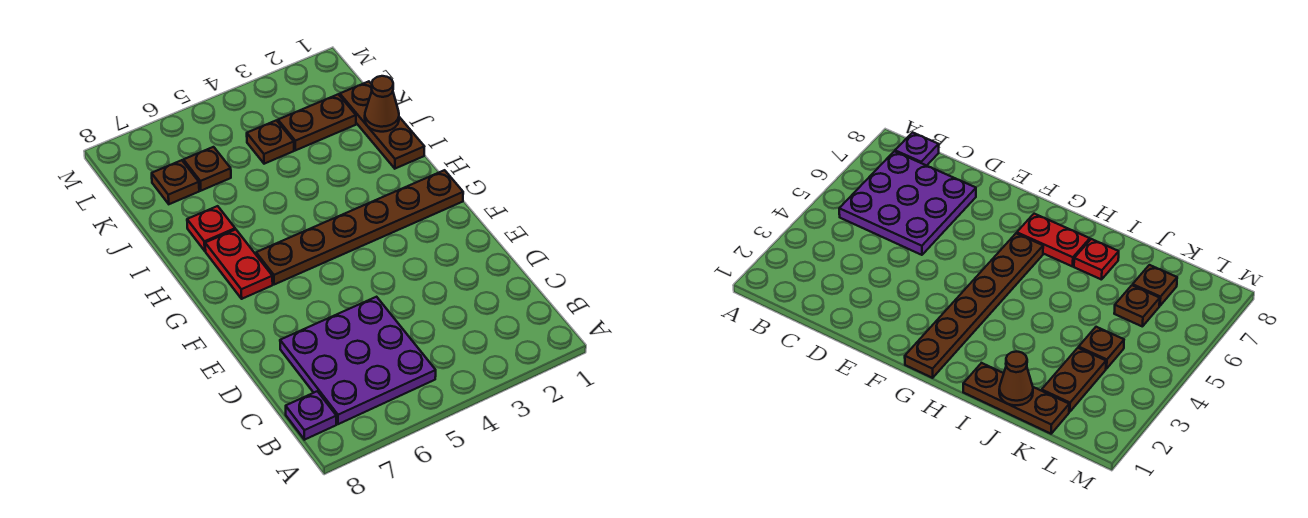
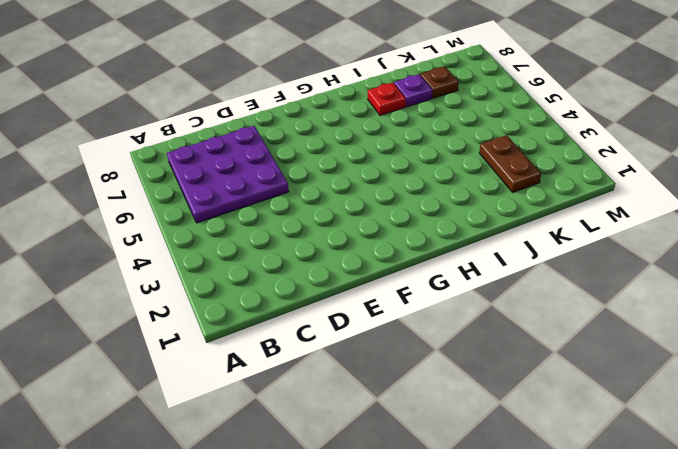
purple 1x1 plate [394,74,432,107] -> purple 1x1 plate moved to [286,391,336,440]
none -> brown 1x6 plate [256,170,463,285]
none -> red 1x2 plate [205,229,273,299]

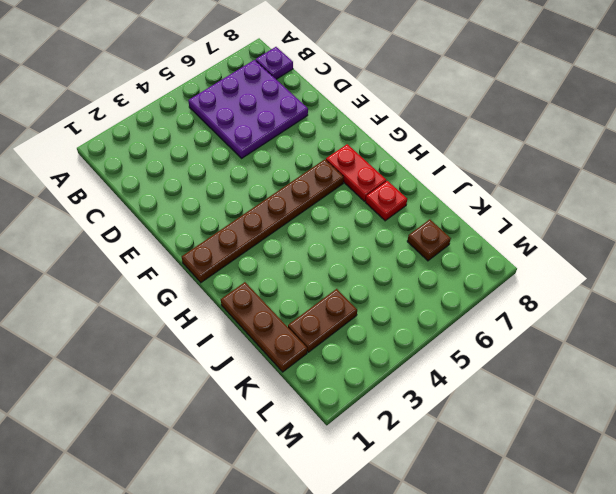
none -> brown 1x1 plate [247,120,294,164]
none -> brown 1x1 plate [184,147,231,191]

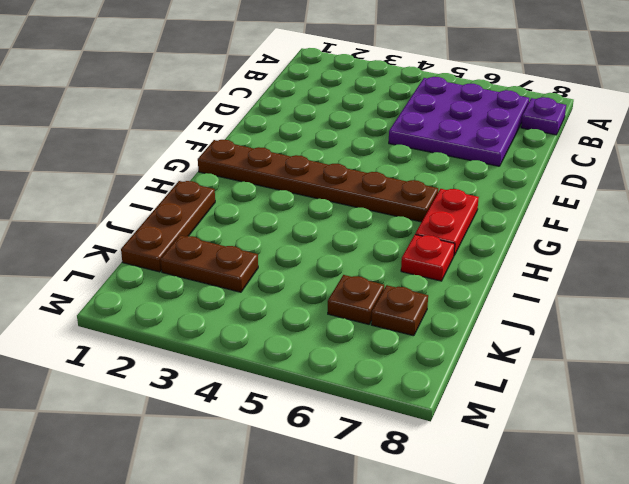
none -> brown 1x1 plate [247,120,294,164]
none -> brown 1x1 cone [365,76,399,132]

